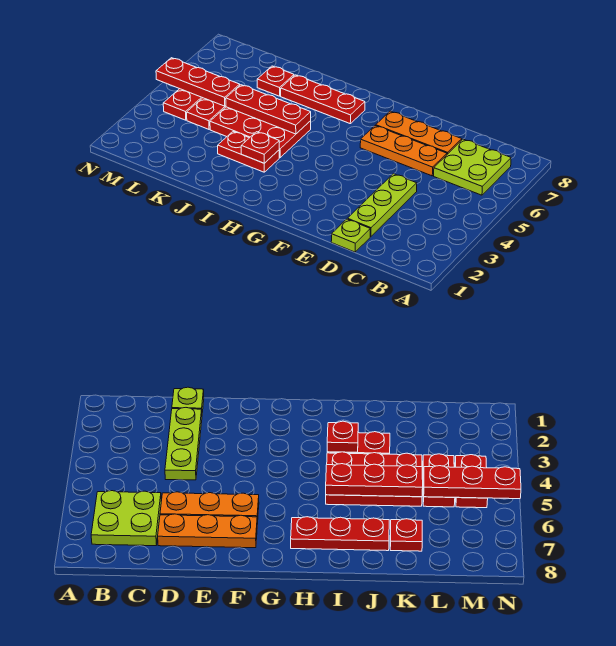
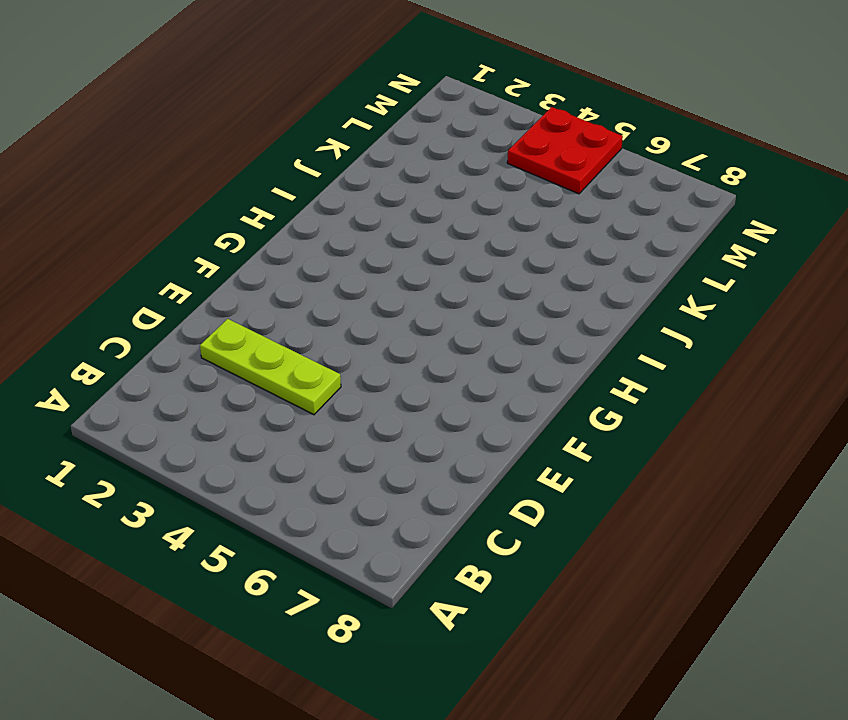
red 2x2 plate [507,107,623,194] -> red 1x2 plate [163,89,202,120]
none -> lime 2x2 plate [434,139,511,195]
none -> lime 1x1 plate [331,219,370,252]
none -> orange 1x3 plate [360,126,447,176]

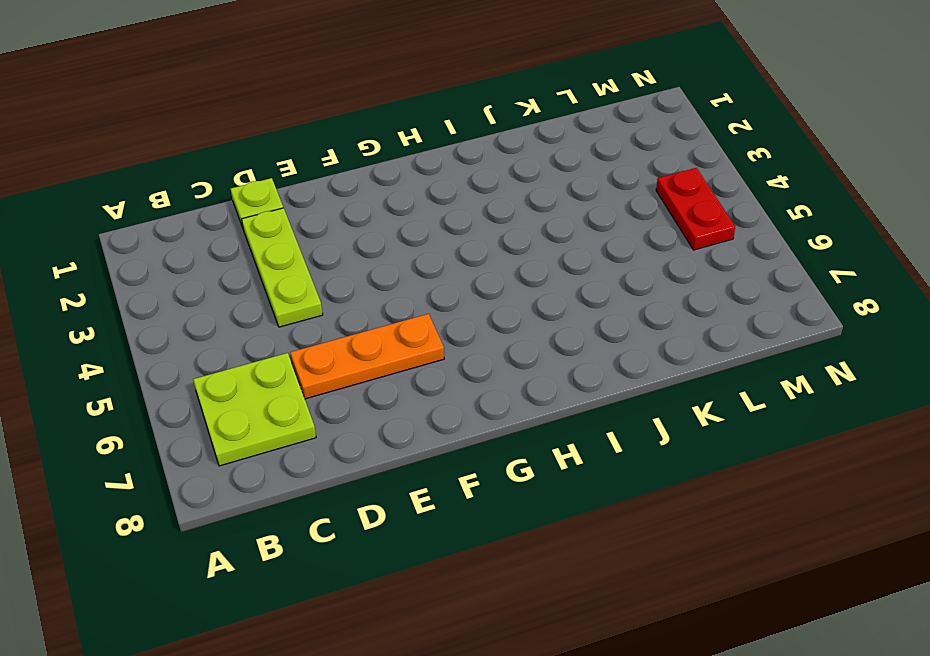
none -> orange 1x3 plate [376,111,462,154]
none -> red 1x3 plate [281,75,365,124]
none -> red 1x2 plate [218,132,279,172]

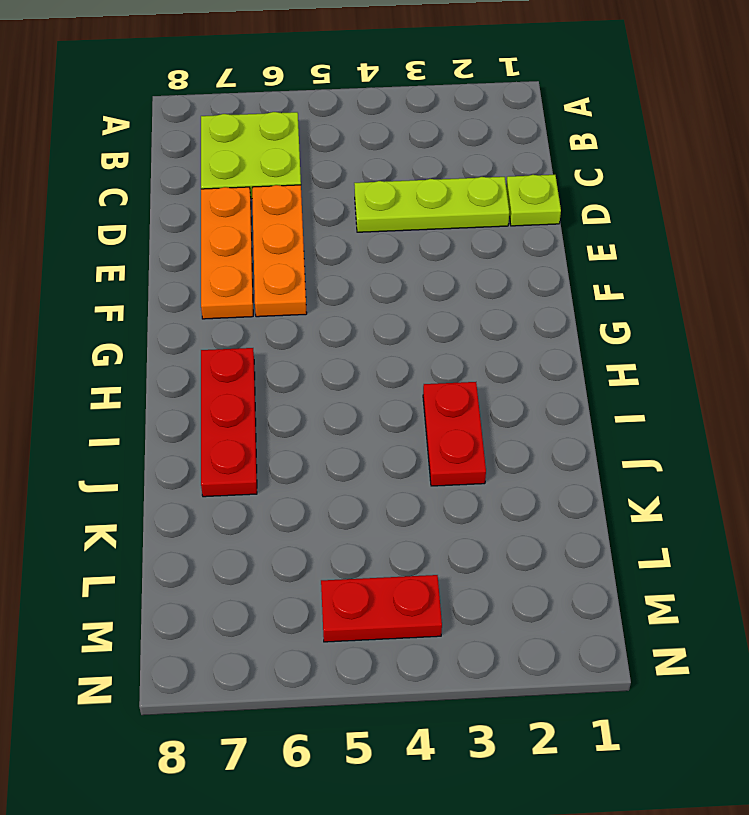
none -> red 2x3 plate [210,107,311,158]
none -> red 1x1 plate [257,66,294,96]
none -> red 1x2 plate [187,98,226,129]

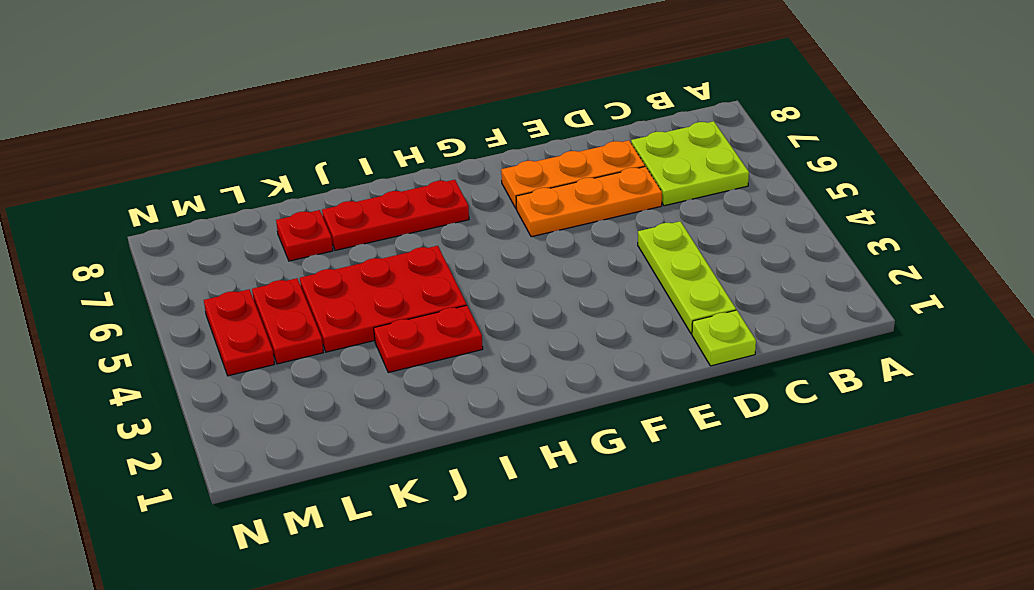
none -> red 1x1 plate [241,132,279,163]
none -> red 1x3 plate [226,85,311,134]
none -> red 1x3 plate [156,58,240,106]

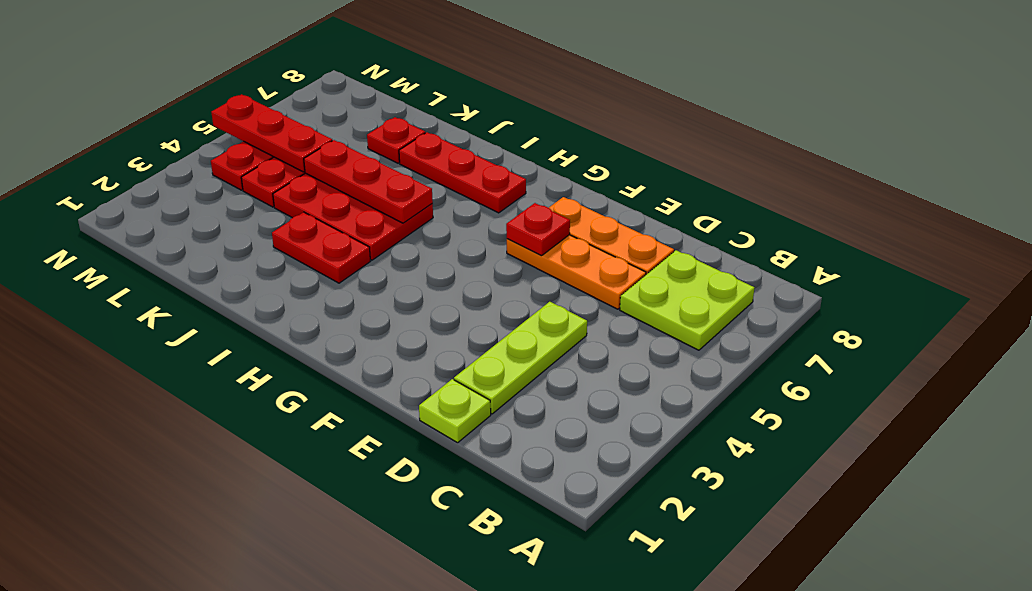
red 1x1 plate [506,203,570,256] -> red 1x1 plate moved to [241,132,279,163]

